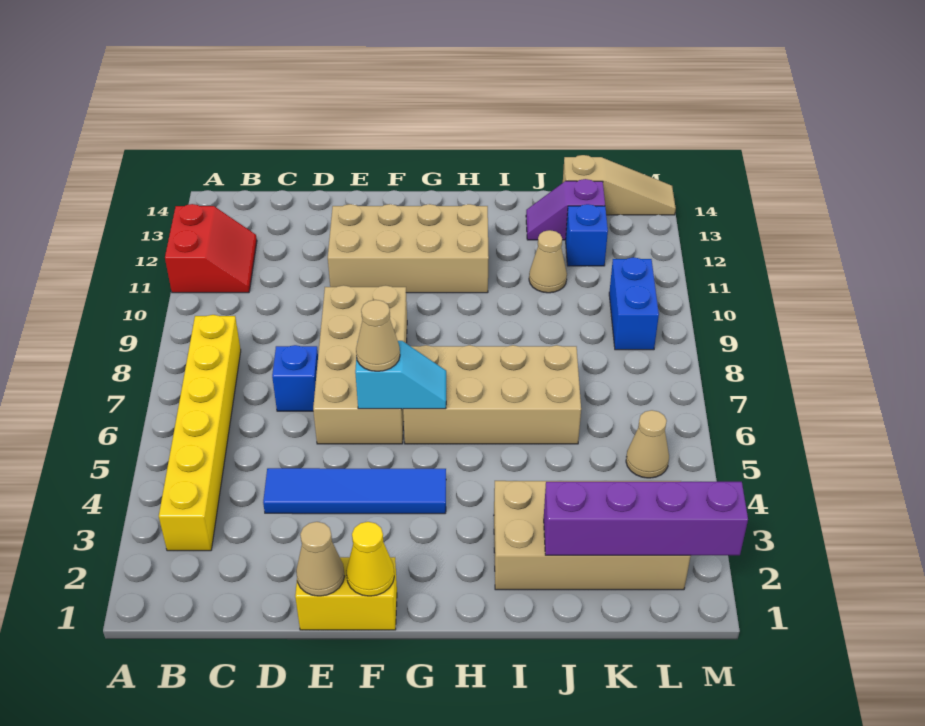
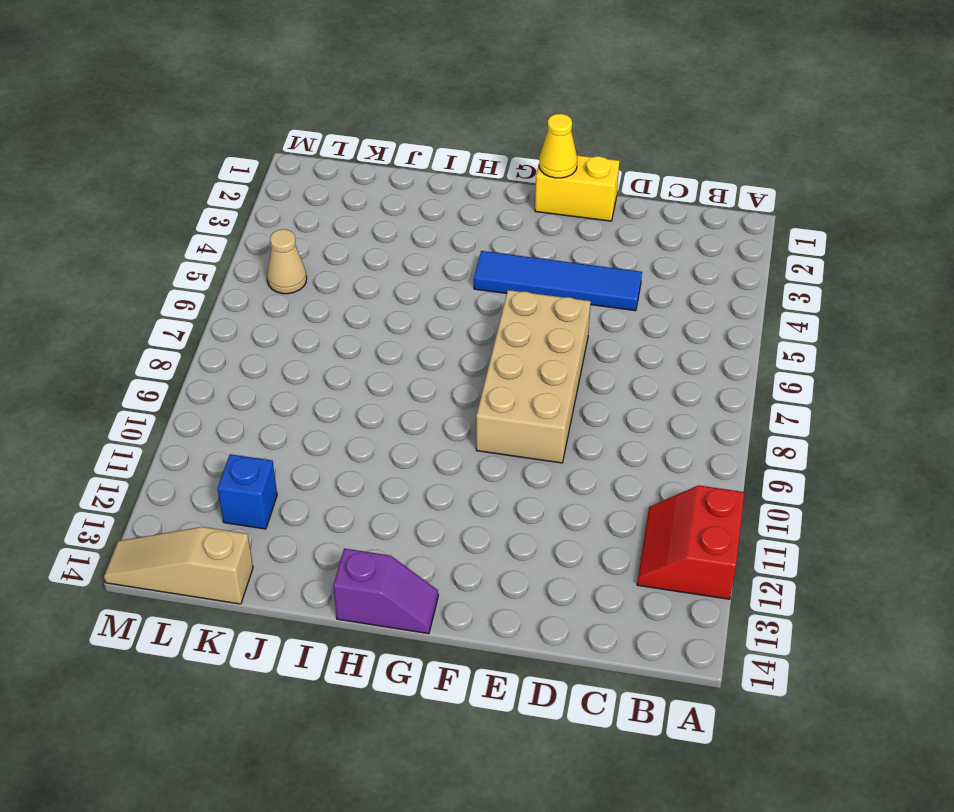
purple 1x2 slope [333,549,438,634] -> purple 1x2 slope moved to [526,179,605,240]
none -> yellow 1x6 brick [159,315,241,551]
none -> blue 1x1 brick [272,345,318,411]
none -> tan 2x4 brick [328,204,489,293]

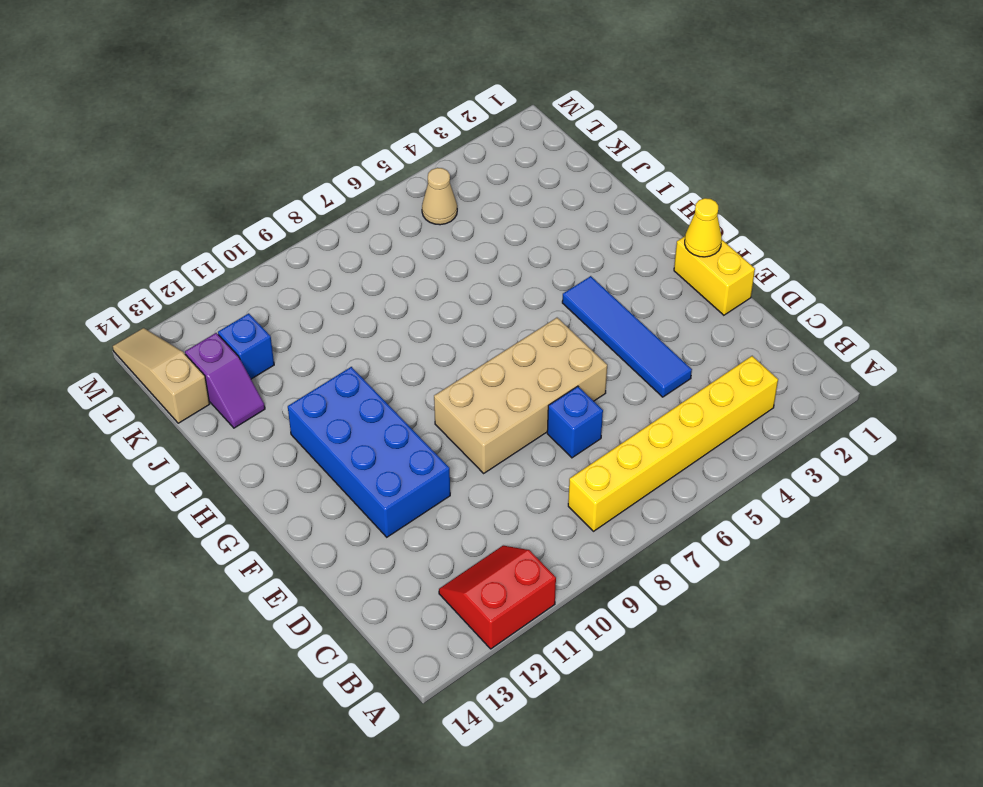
blue 2x4 brick [288,367,450,537] -> tan 2x4 brick [328,204,489,293]
none -> tan 2x4 brick [403,345,581,444]
none -> tan 2x4 brick [494,481,691,590]
none -> tan 1x1 cone [529,230,567,293]

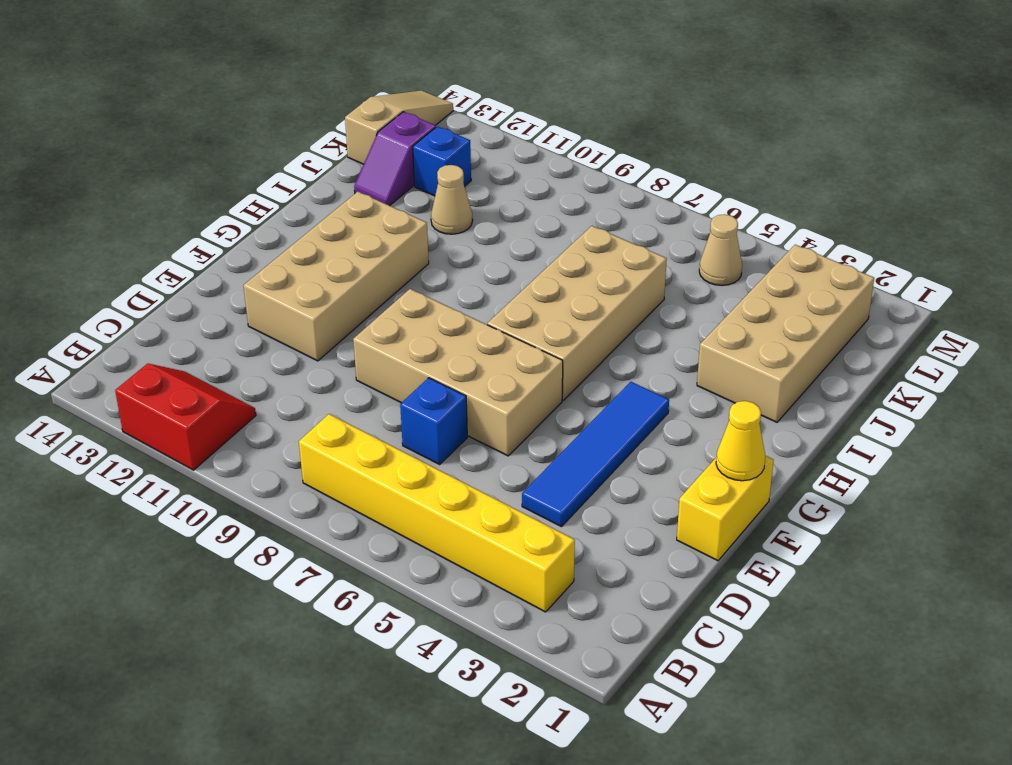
none -> blue 1x2 brick [609,257,659,350]
none -> tan 1x1 cone [296,522,345,596]
none -> cyan 1x2 slope [355,341,446,409]

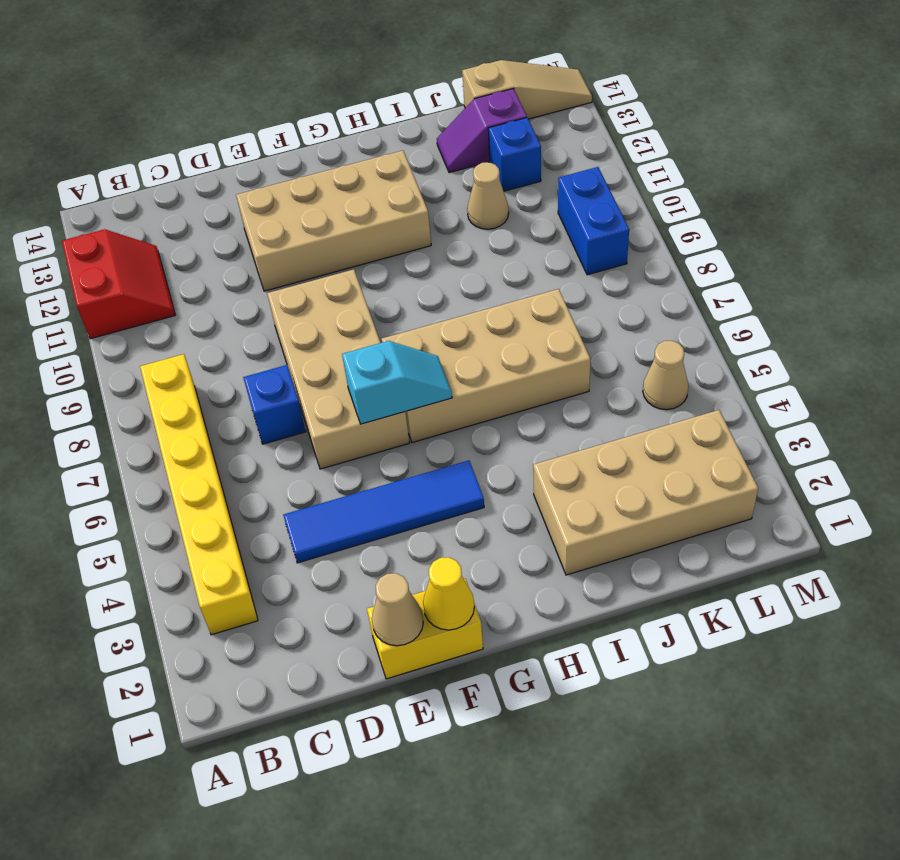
none -> purple 1x4 brick [544,482,748,556]
none -> tan 1x1 cone [356,300,400,371]

